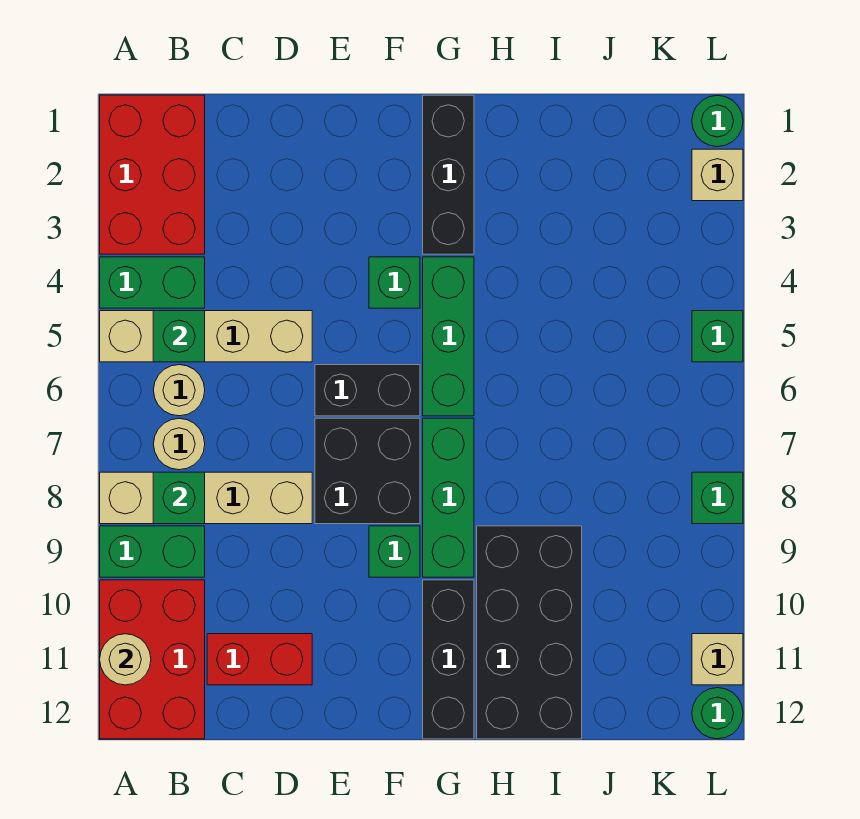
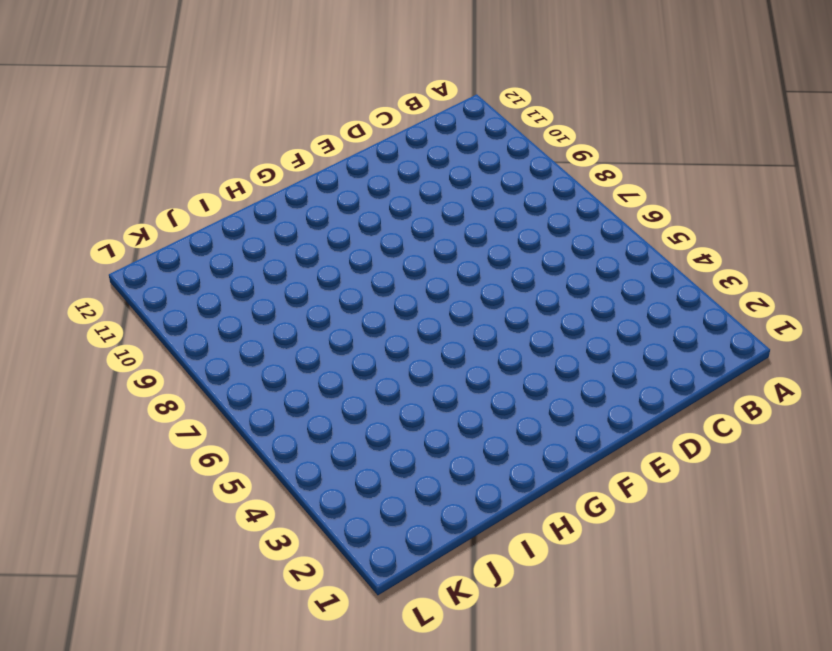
none -> red 2x3 brick [100,95,205,254]
none -> green 1x2 brick [100,257,205,308]
none -> tan 1x4 brick [100,311,312,362]

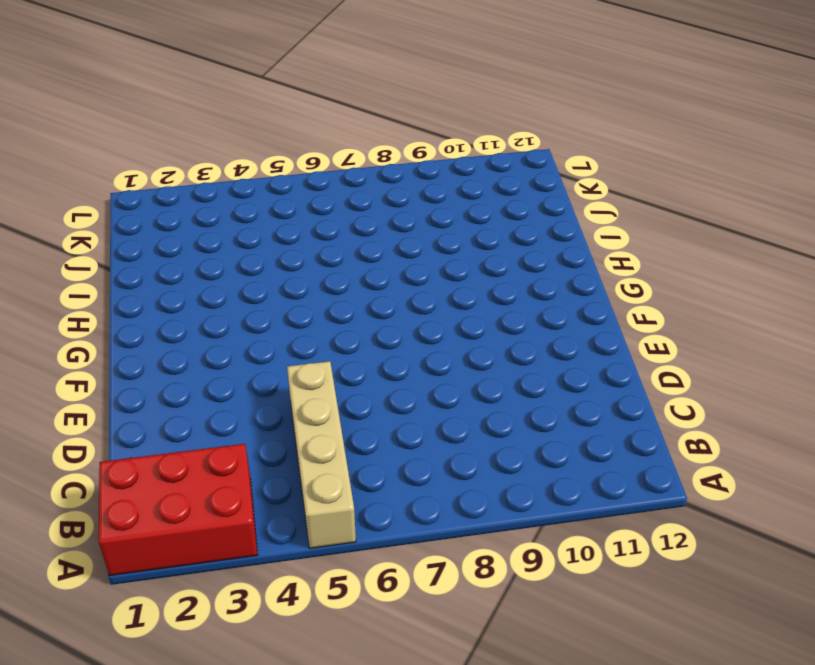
none -> green 1x2 brick [100,257,205,308]
none -> tan 1x4 brick [100,472,312,524]
none -> green 1x2 brick [100,526,205,577]

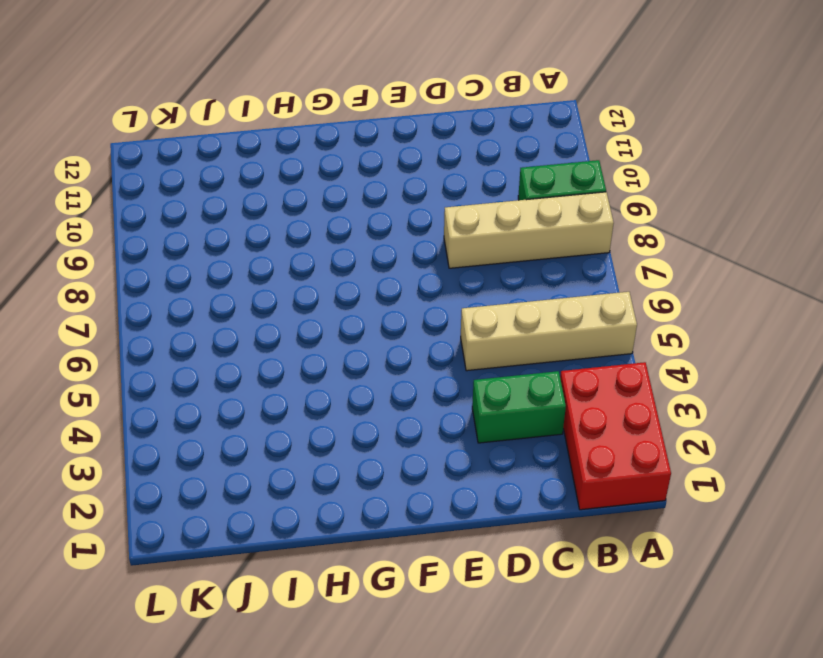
green 1x2 brick [472,371,566,443] -> green 1x2 brick moved to [100,257,205,308]
none -> red 2x3 brick [100,580,205,739]
none -> tan 1x1 round brick [154,365,205,416]
none -> tan 1x1 round brick [154,418,205,470]

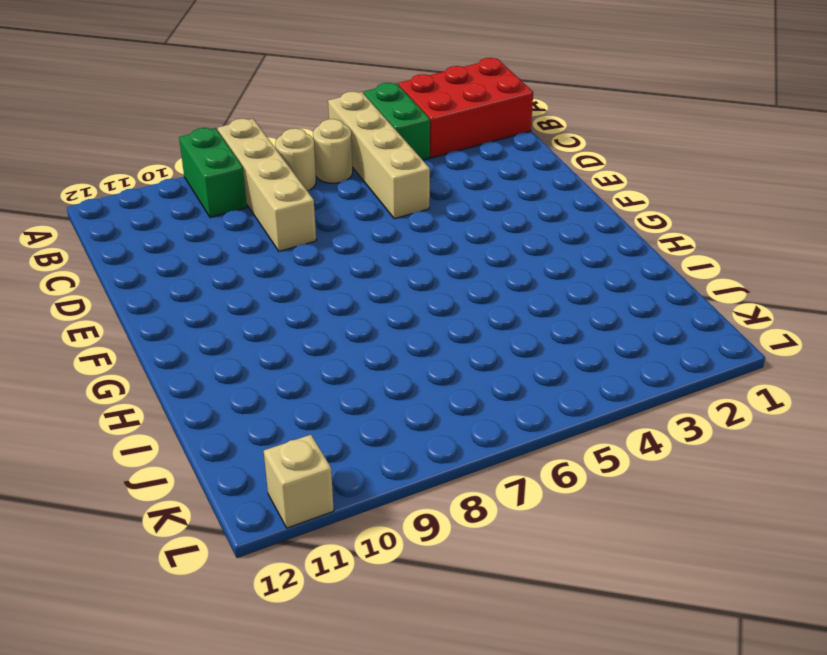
none -> red 2x3 brick [100,580,205,739]
none -> red 1x2 brick [207,634,312,685]
none -> black 1x2 brick [315,365,420,416]

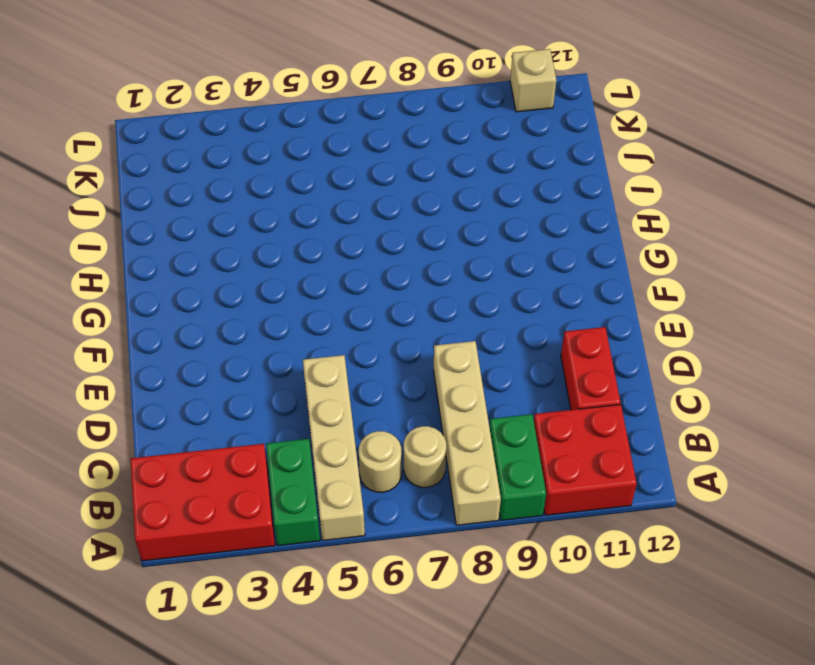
red 2x2 brick [534,404,637,515] -> red 2x3 brick [100,580,205,739]
none -> black 1x2 brick [315,365,420,416]
none -> black 2x2 brick [315,418,420,524]
none -> green 1x1 brick [369,257,420,308]

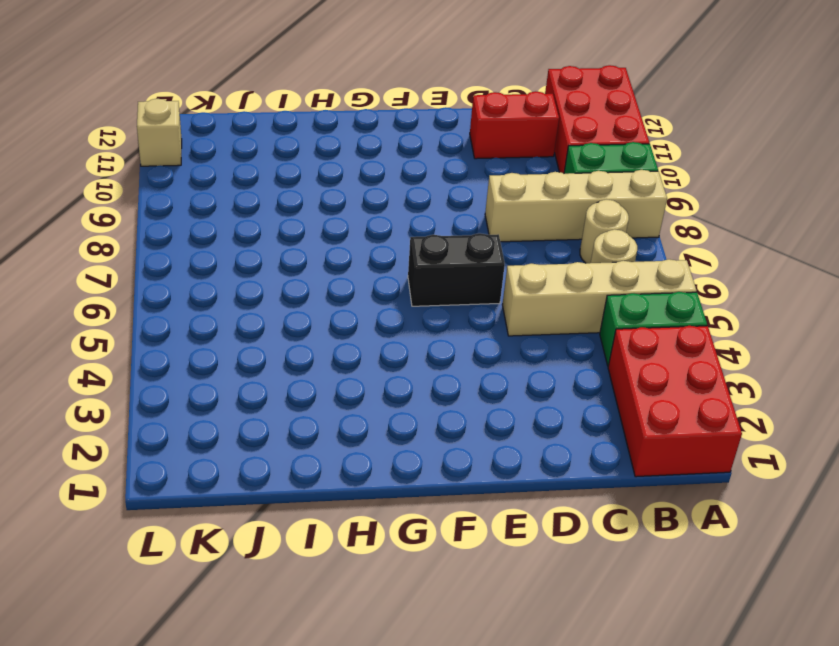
none -> black 2x2 brick [315,418,420,524]
none -> green 1x1 brick [369,257,420,308]
none -> green 1x1 brick [369,526,420,577]

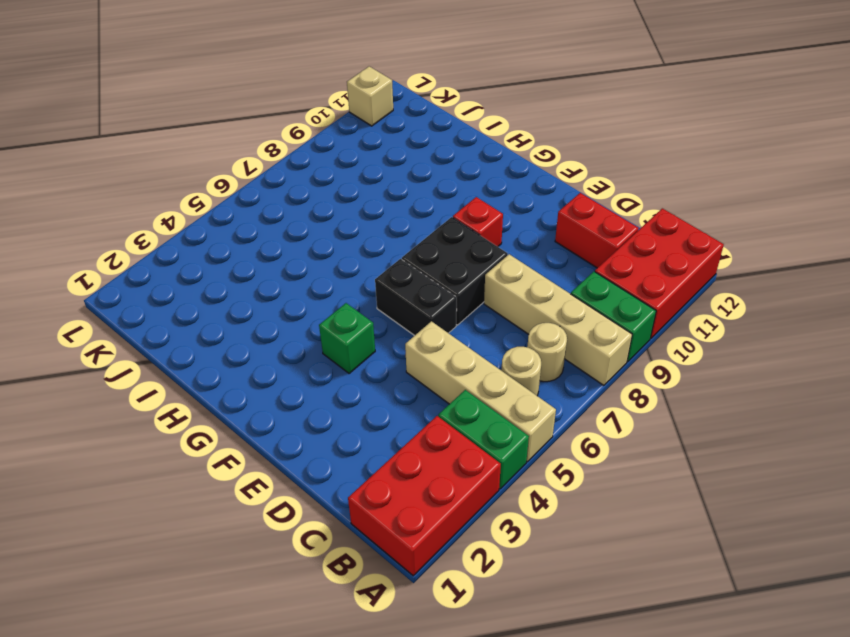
red 1x1 brick [453,197,503,247] -> green 1x1 brick [369,526,420,577]
none -> black 1x3 brick [423,95,474,254]
none -> green 1x3 brick [423,257,474,416]
none -> green 1x3 brick [423,418,474,577]

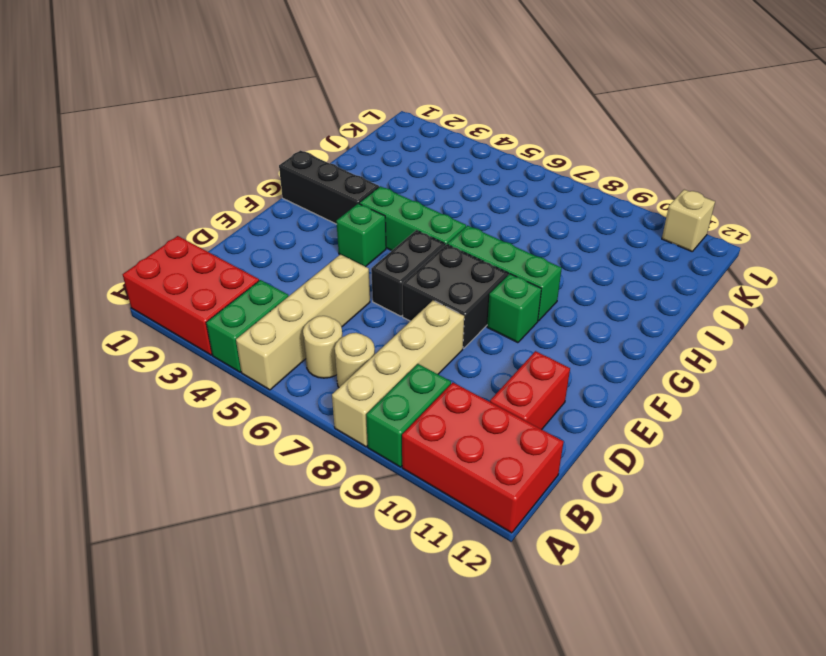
none -> black 1x3 brick [423,580,474,739]
none -> black 2x4 brick [477,526,582,739]
none -> green 1x1 round brick [692,95,743,147]

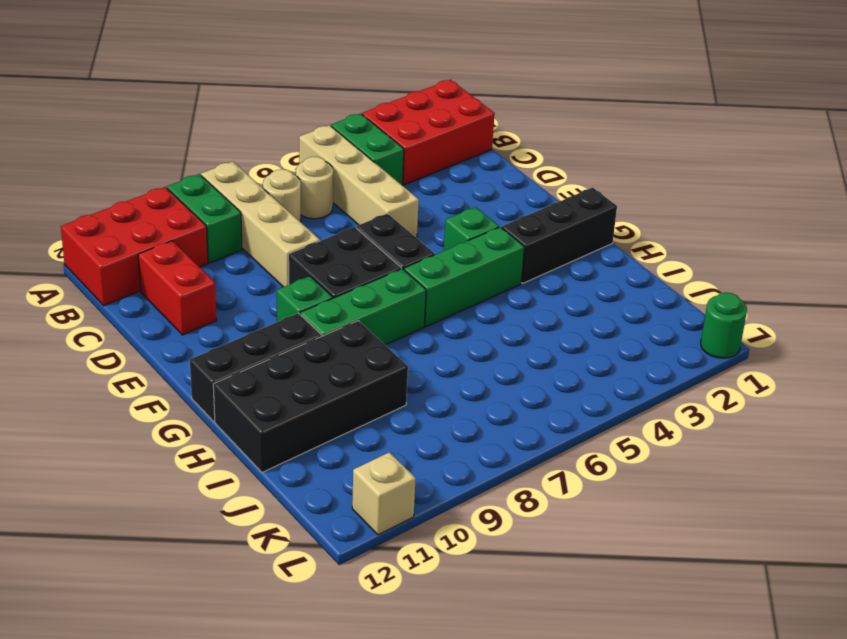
none -> tan 1x1 brick [692,149,743,201]
none -> green 1x1 brick [692,311,743,362]
none -> green 1x1 brick [692,472,743,524]

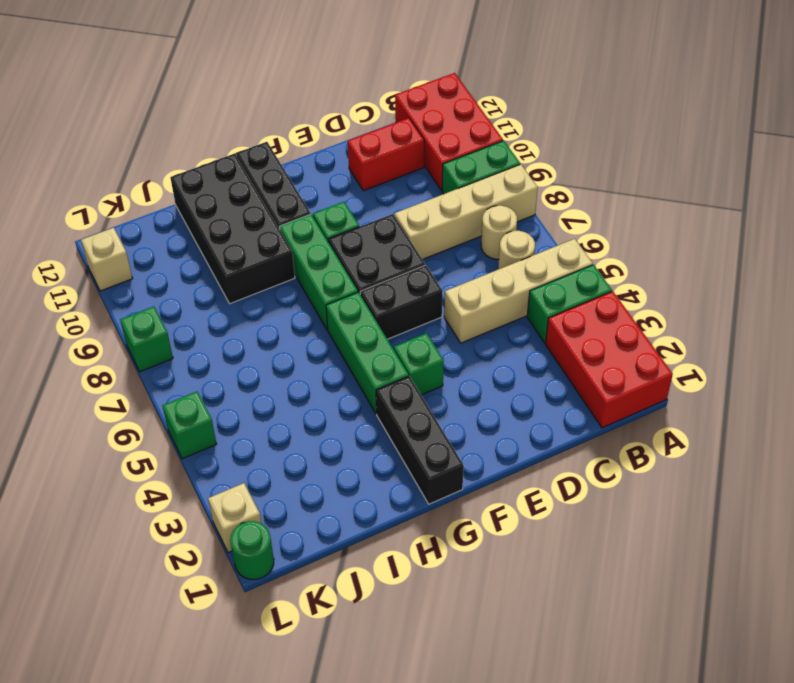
none -> green 1x1 round brick [692,688,743,739]
none -> tan 1x1 round brick [100,634,151,685]
none -> green 1x1 brick [153,311,205,362]

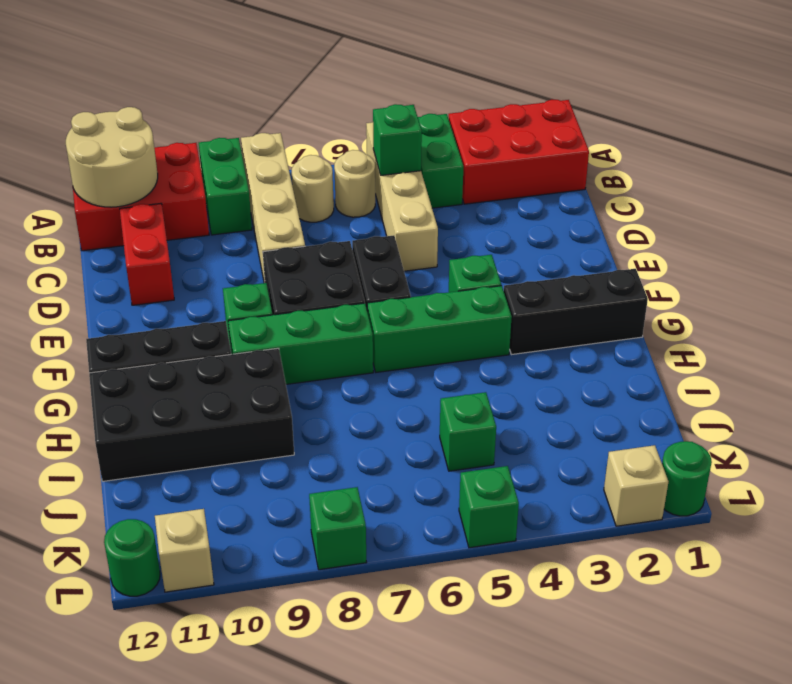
tan 2x2 round brick [66,107,158,207] -> tan 1x1 round brick [100,634,151,685]
green 1x1 brick [440,392,496,471] -> green 1x1 brick moved to [153,472,205,524]

